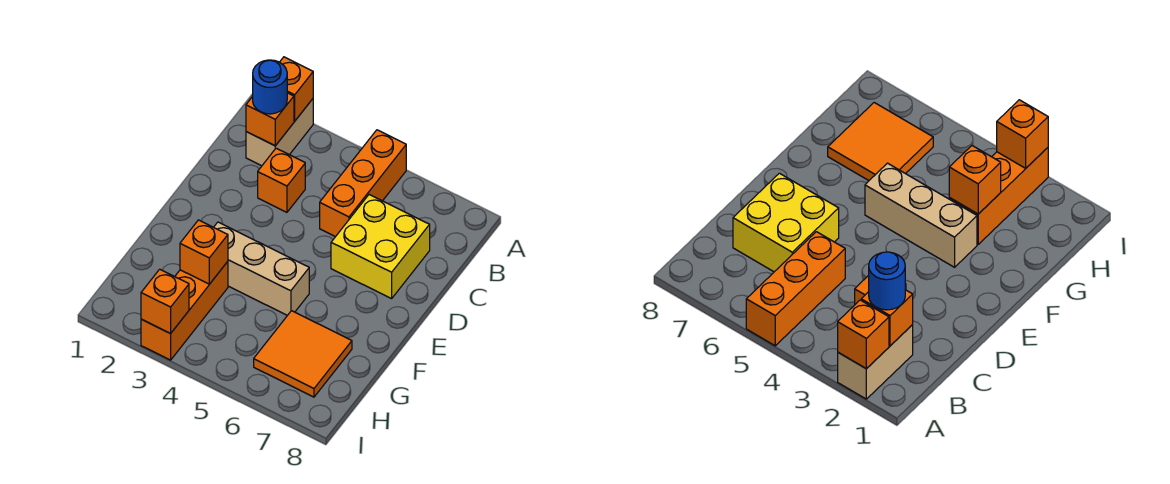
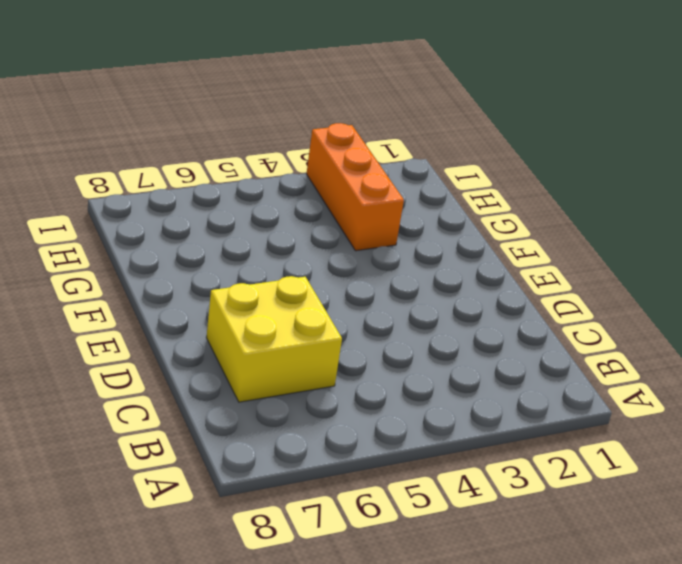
none -> tan 1x2 brick [246,99,313,166]
none -> orange 1x3 brick [320,130,406,237]
none -> orange 1x1 brick [258,148,305,212]

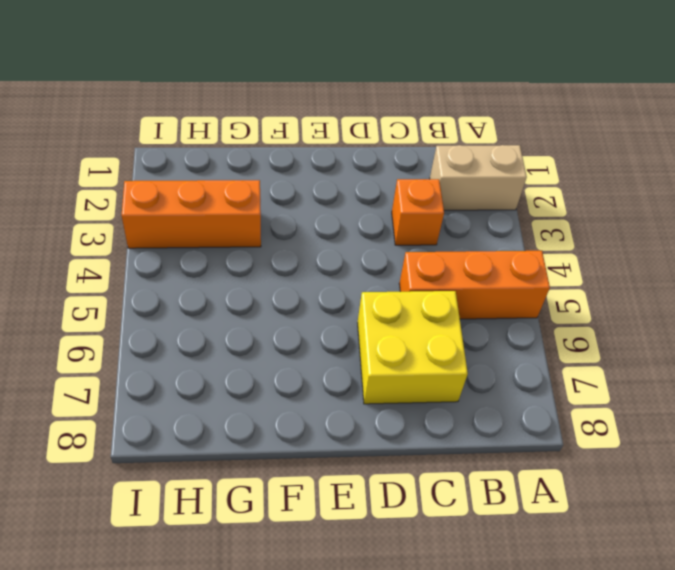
none -> tan 1x3 brick [214,222,309,315]
none -> orange 2x2 tile [254,311,352,397]
none -> orange 1x1 brick [280,57,313,121]

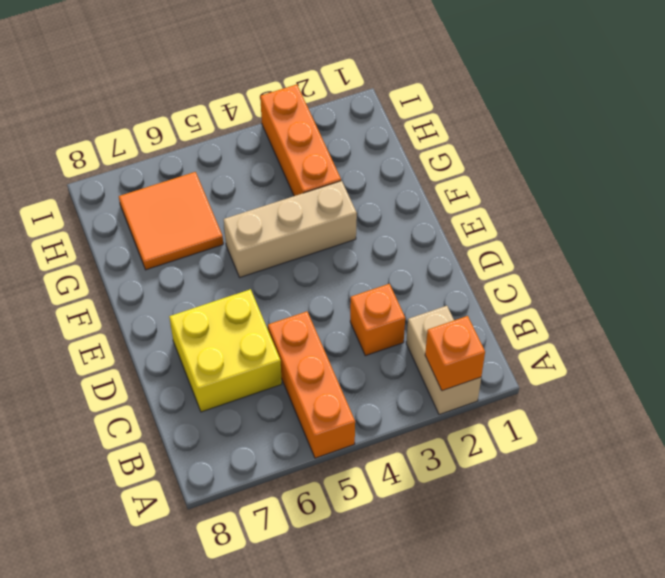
none -> orange 1x1 brick [246,93,294,146]
none -> orange 1x1 brick [180,220,228,284]
none -> orange 1x1 brick [141,269,189,334]

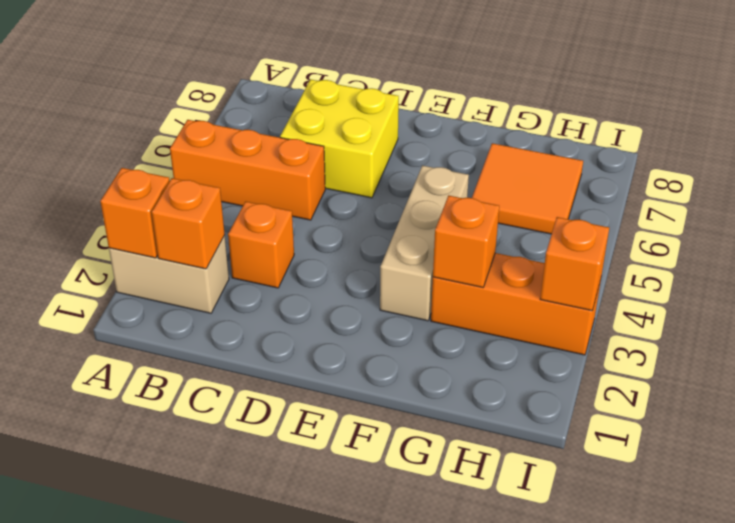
none -> blue 1x1 round brick [253,60,287,114]

